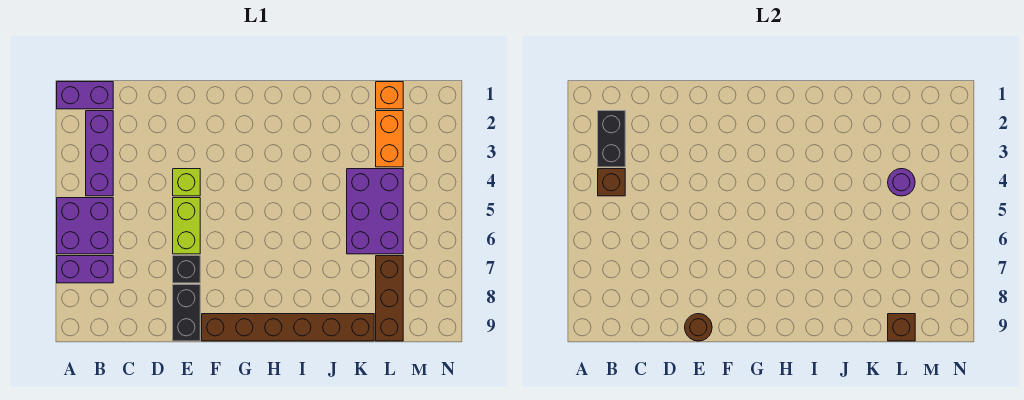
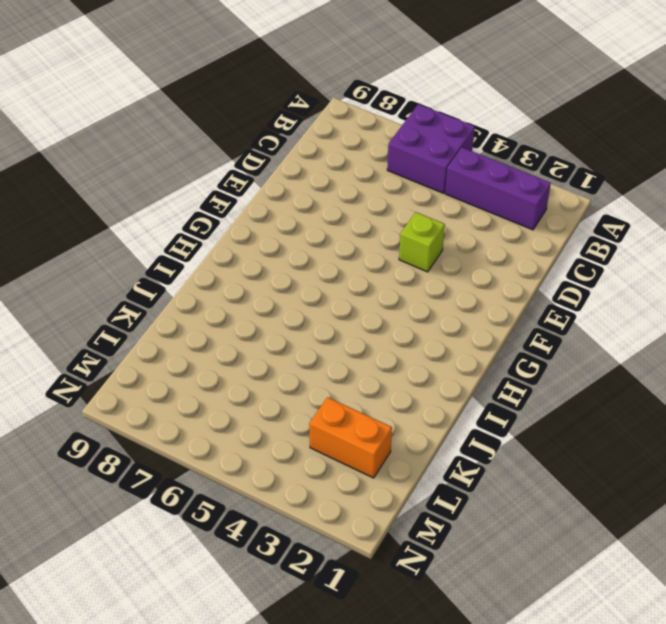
none -> purple 1x2 brick [57,82,113,109]
none -> purple 1x2 brick [57,256,113,283]
none -> lime 1x2 brick [173,198,200,254]

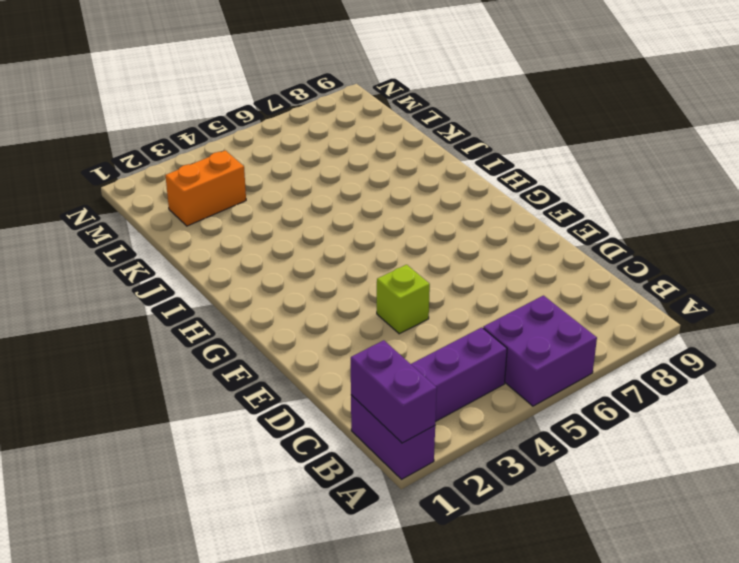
purple 1x2 brick [351,340,437,443] -> purple 1x2 brick moved to [57,256,113,283]
none -> lime 1x2 brick [173,198,200,254]
none -> black 1x1 brick [173,256,200,283]
none -> black 1x2 brick [173,285,200,341]

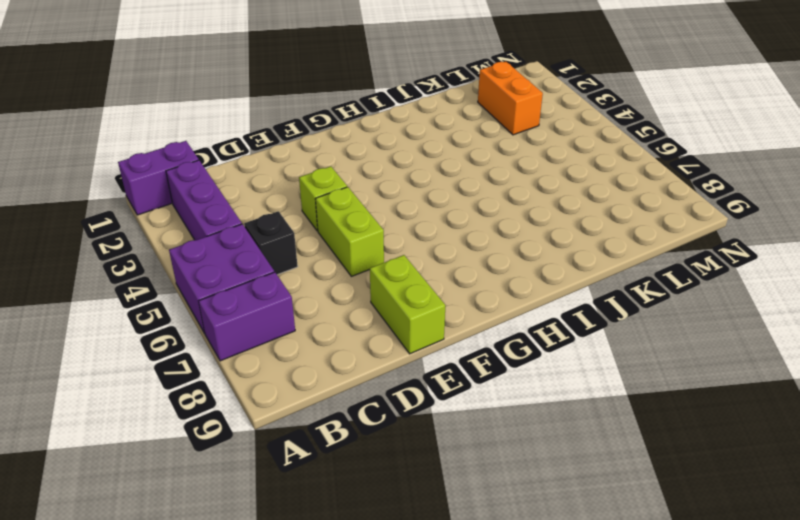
black 1x1 brick [244,211,298,275] -> black 1x1 brick moved to [173,256,200,283]
lime 1x2 brick [370,255,445,354] -> black 1x2 brick [173,285,200,341]
none -> brown 1x6 brick [202,314,374,341]
none -> purple 2x3 brick [347,169,403,254]
none -> orange 1x1 brick [376,82,403,109]

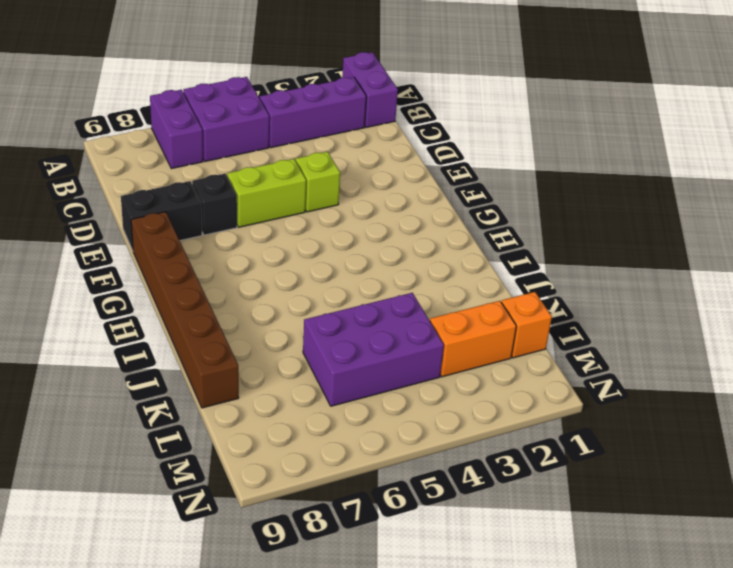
none -> brown 1x3 brick [376,256,403,341]
none -> black 1x2 brick [598,111,625,167]
none -> brown 1x1 brick [598,169,625,196]

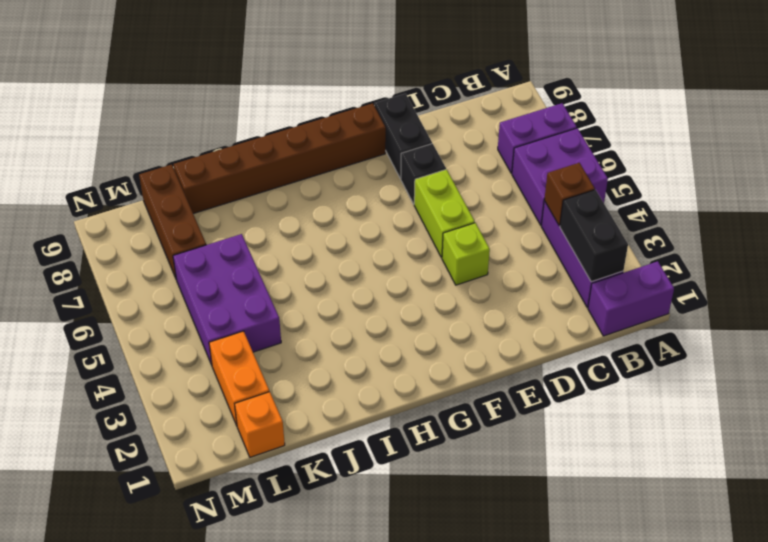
none -> brown 1x1 round brick [685,314,712,341]
none -> purple 1x1 round brick [888,169,915,196]
none -> brown 1x1 brick [888,314,915,341]

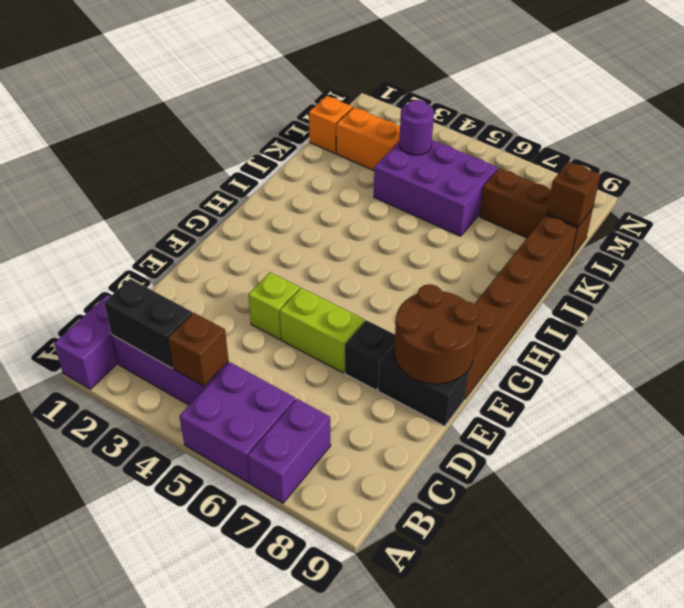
brown 2x2 round brick [394,284,479,384] -> brown 1x1 round brick [685,314,712,341]

